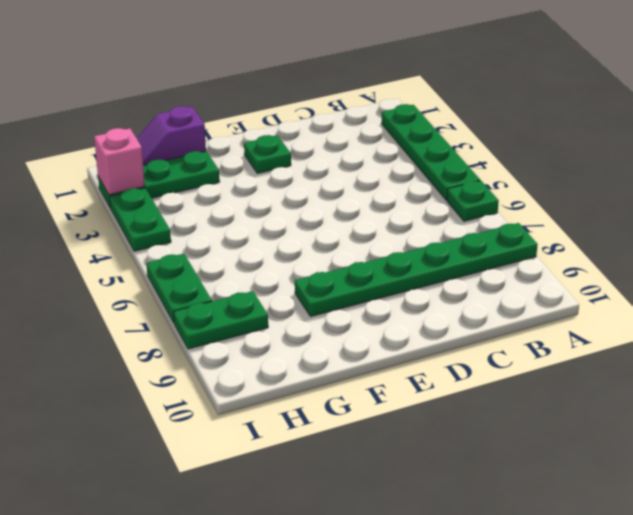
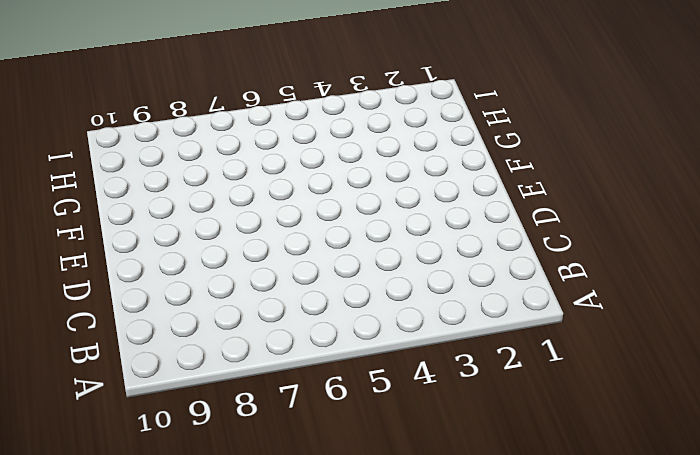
none -> green 1x4 plate [381,104,480,200]
none -> green 1x1 plate [447,181,499,221]

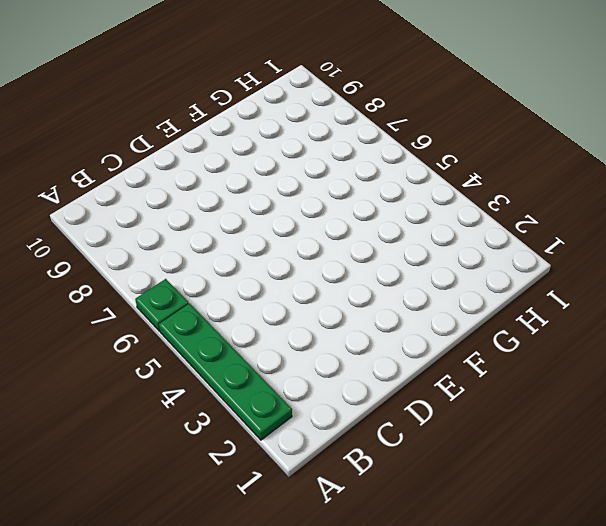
none -> green 1x6 plate [295,223,538,317]
none -> green 1x1 plate [244,135,291,173]

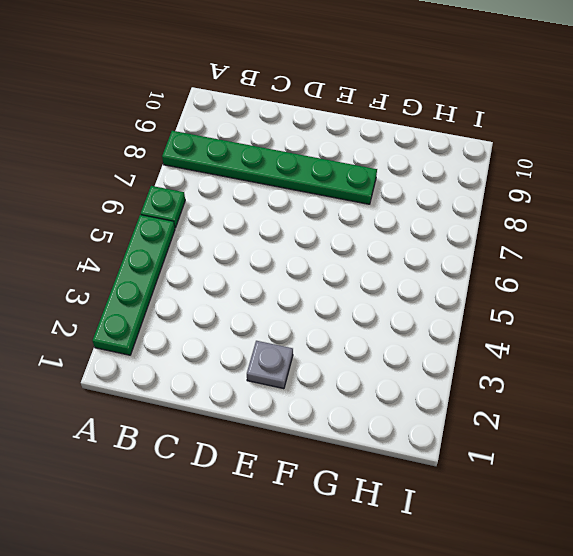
grey 1x1 plate [247,341,293,389] -> green 1x1 plate [244,135,291,173]
none -> purple 1x2 slope [137,106,206,165]
none -> green 1x3 plate [98,151,220,207]

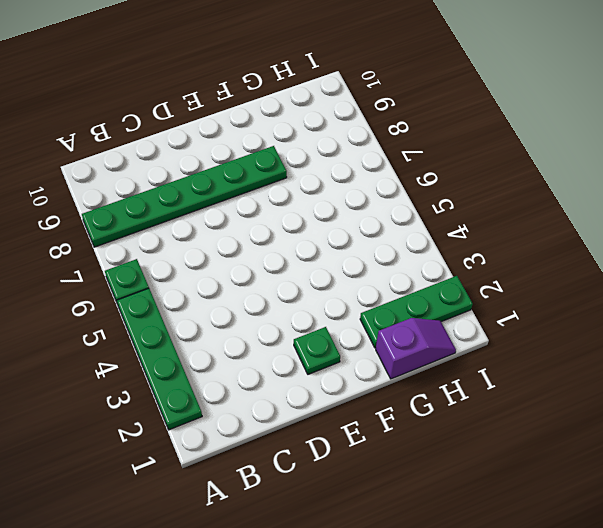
none -> green 1x2 plate [174,291,268,349]
none -> green 1x2 plate [110,188,171,251]

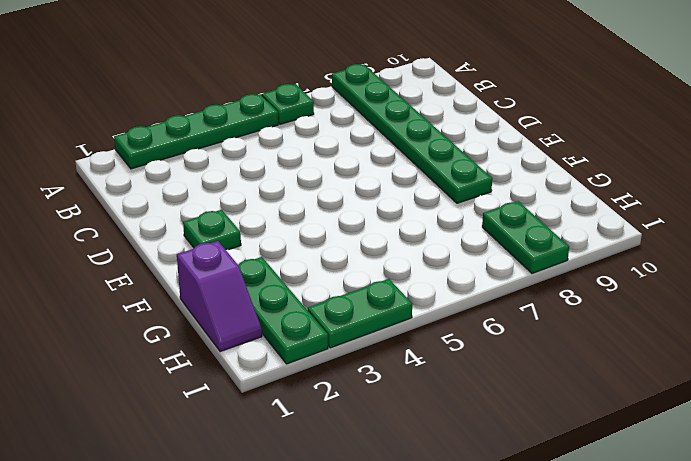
none -> green 1x2 plate [146,254,212,323]
none -> pink 1x1 brick [94,128,145,195]

